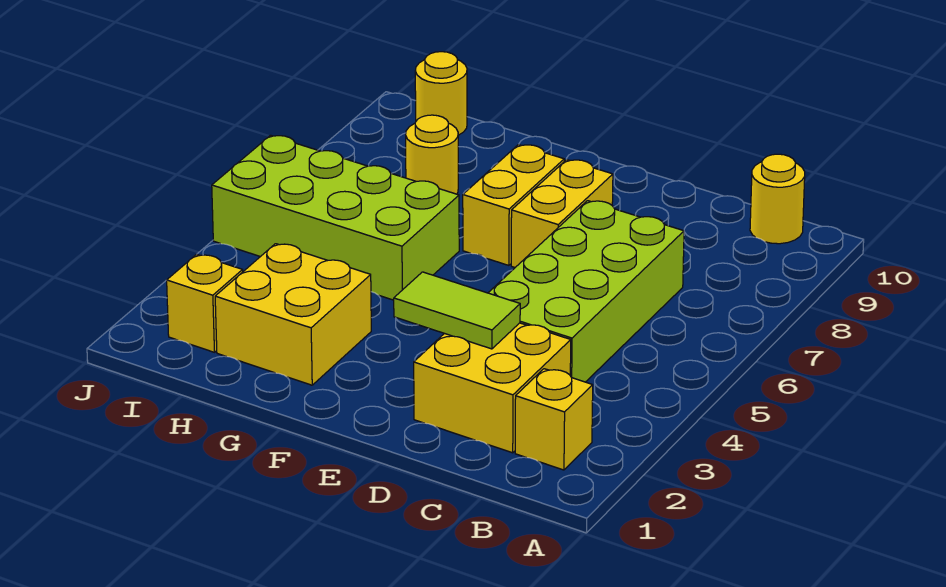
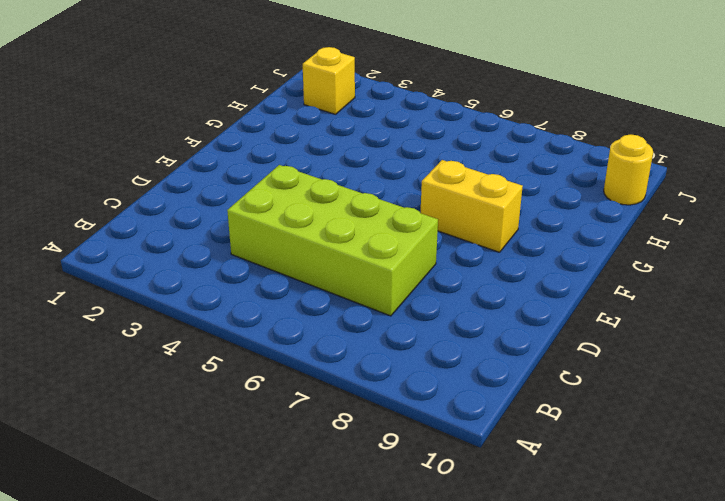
none -> yellow 1x1 brick [515,369,593,470]
none -> yellow 1x1 round brick [750,154,805,244]
none -> yellow 2x2 brick [414,323,571,453]

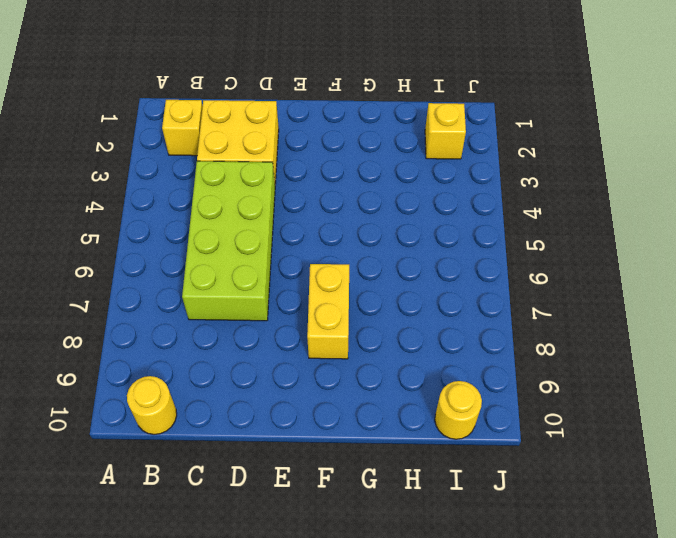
none -> yellow 1x2 brick [511,160,613,267]
none -> yellow 2x2 brick [215,244,371,385]
none -> lime 2x4 brick [212,135,459,300]

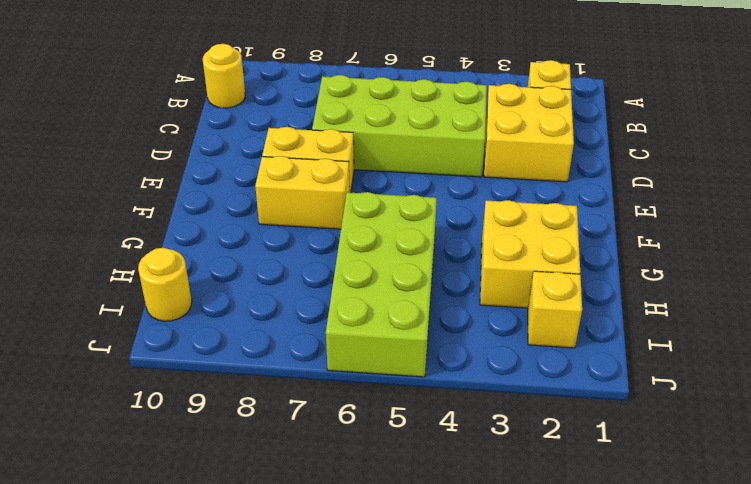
none -> yellow 1x1 round brick [406,115,458,194]
none -> lime 1x2 tile [394,272,520,349]

